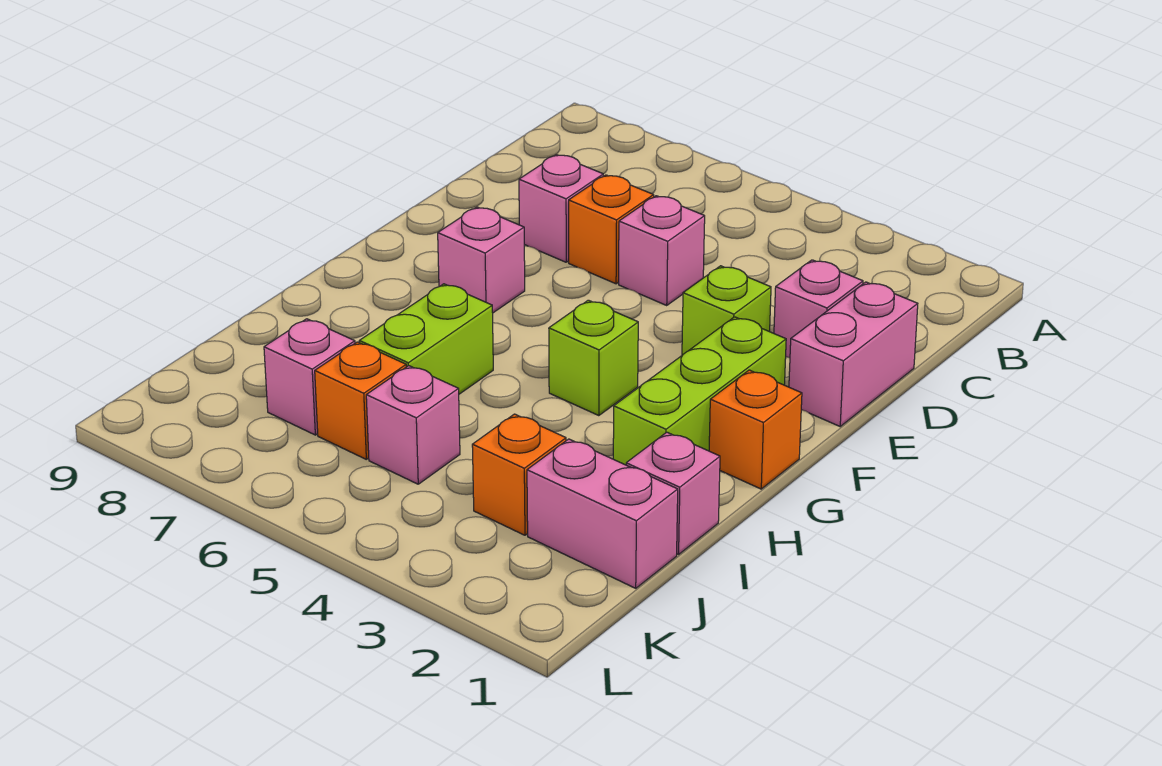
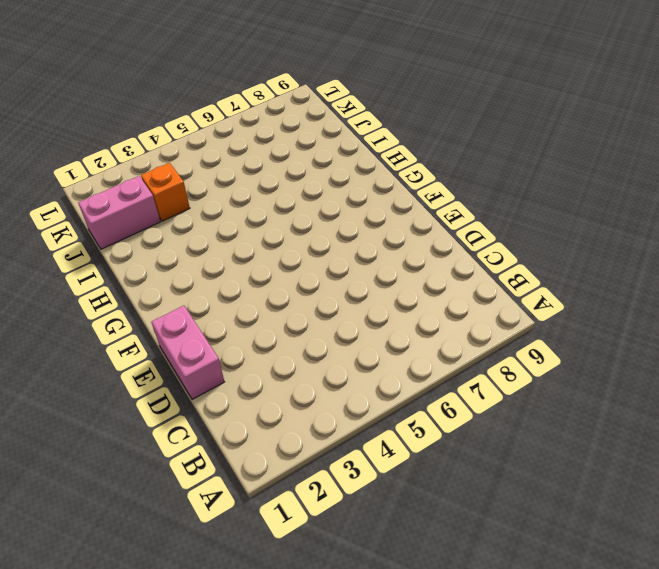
none -> pink 1x1 brick [774,260,863,358]
none -> pink 1x1 brick [619,196,705,305]
none -> orange 1x1 brick [569,175,654,284]

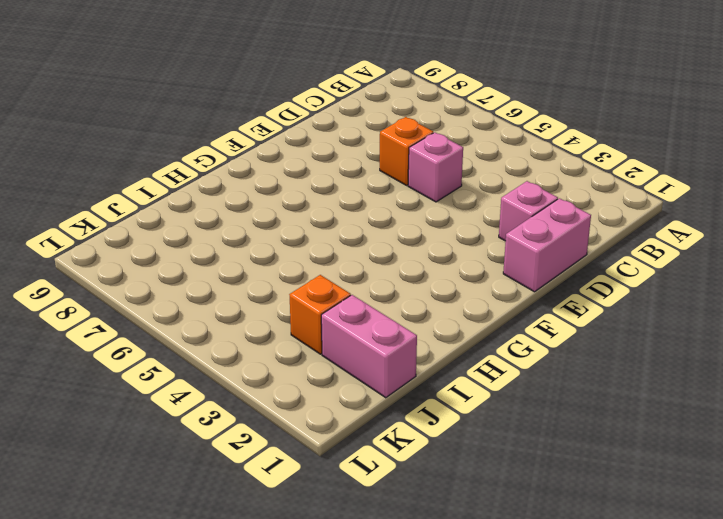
none -> pink 1x1 brick [519,155,603,262]
none -> lime 1x1 brick [682,266,771,355]
none -> lime 1x3 brick [613,317,786,465]

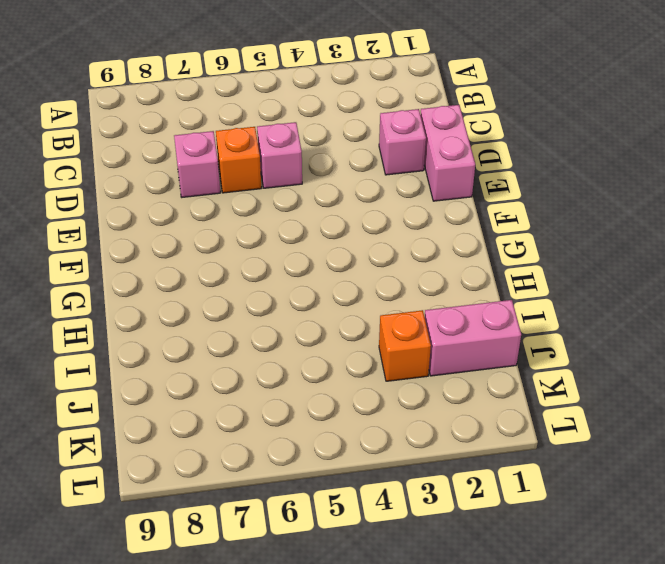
none -> lime 1x1 brick [682,266,771,355]
none -> lime 1x3 brick [613,317,786,465]
none -> pink 1x1 brick [438,207,525,313]

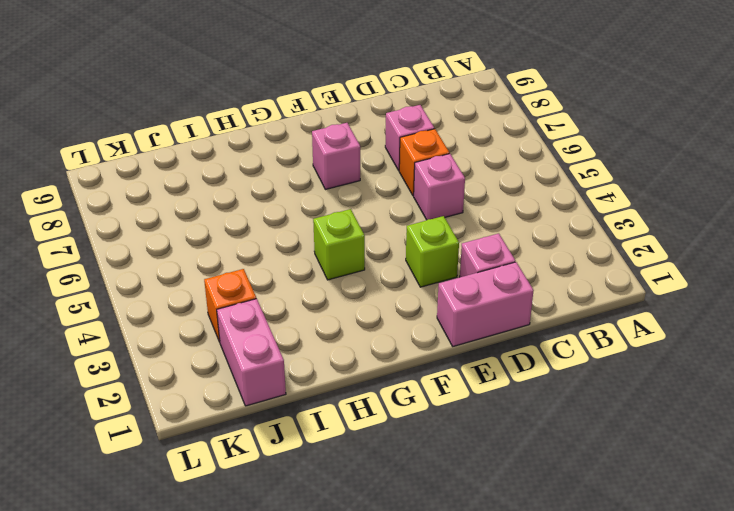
none -> lime 1x3 brick [613,317,786,465]
none -> orange 1x1 brick [709,370,802,489]
none -> lime 1x2 brick [359,284,493,394]

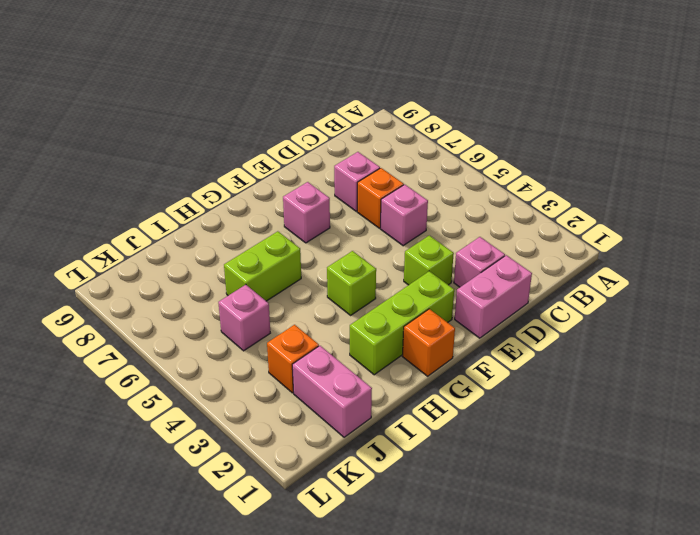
none -> pink 1x1 brick [626,432,720,554]
none -> orange 1x1 brick [315,342,406,459]
none -> pink 1x1 brick [264,319,355,435]

